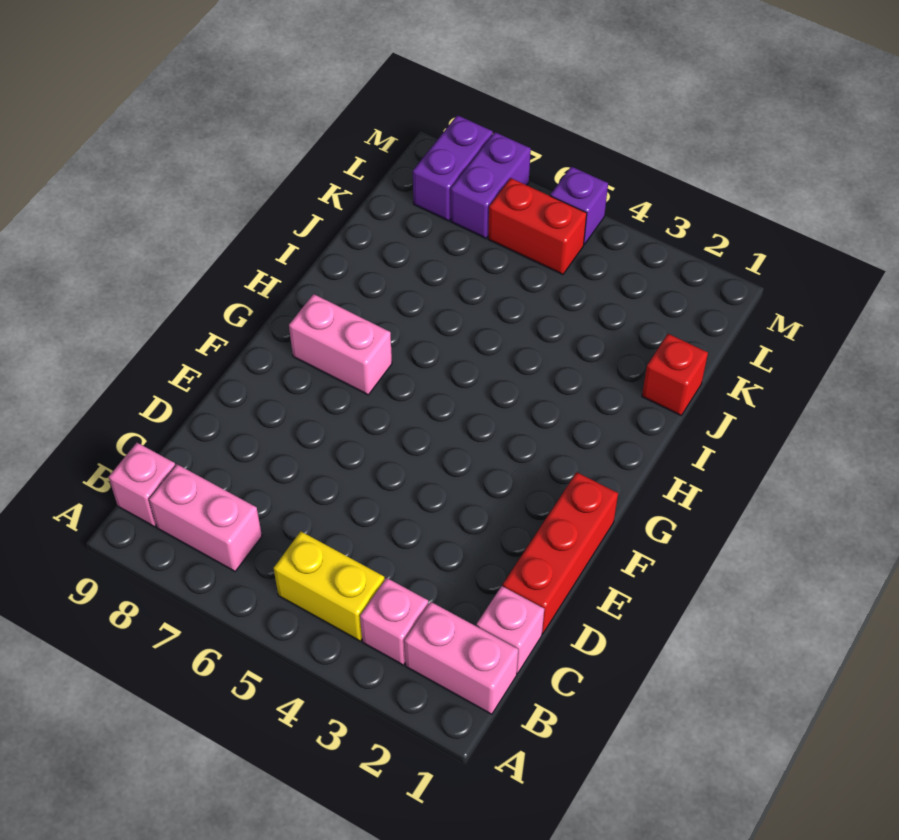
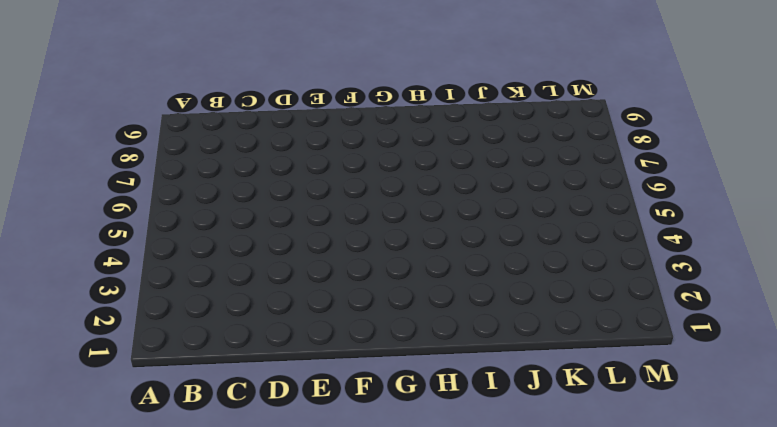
none -> pink 1x2 brick [404,602,518,714]
none -> pink 1x1 brick [360,578,428,665]
none -> yellow 1x2 brick [274,531,385,641]

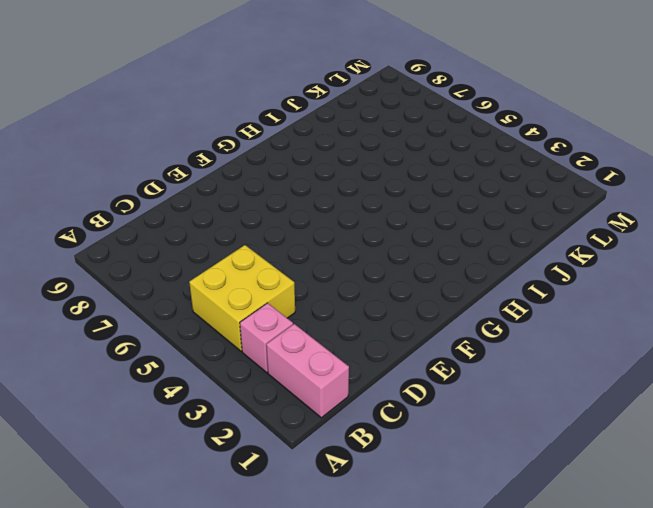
yellow 2x2 brick [189,245,295,351] -> yellow 1x2 brick [274,531,385,641]
none -> pink 1x2 brick [149,464,262,571]
none -> pink 1x1 brick [109,443,175,527]
none -> pink 1x1 brick [476,586,544,673]

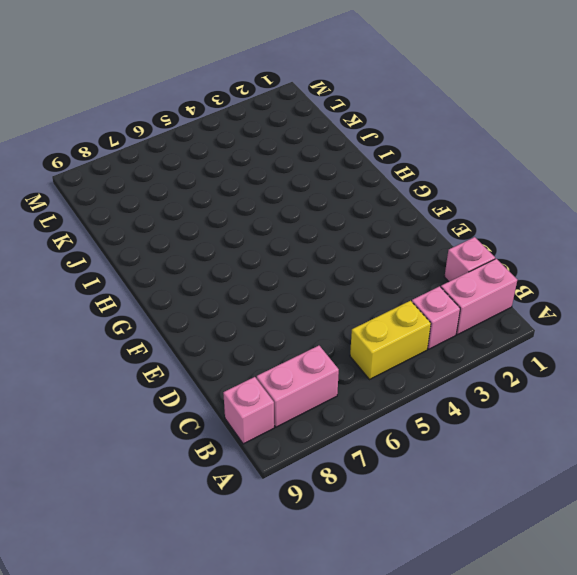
none -> red 1x3 brick [503,472,618,634]
none -> pink 1x2 brick [289,294,392,395]
none -> red 1x1 brick [642,334,708,415]

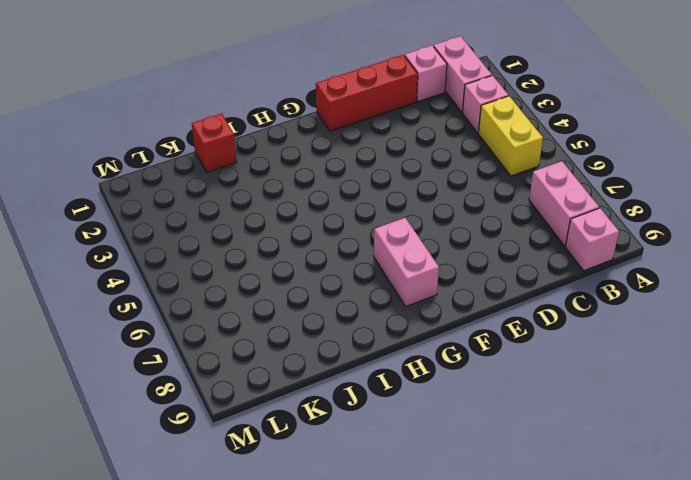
none -> red 1x2 brick [488,178,587,275]
none -> purple 1x2 brick [451,132,531,238]
none -> purple 1x2 brick [413,115,493,221]

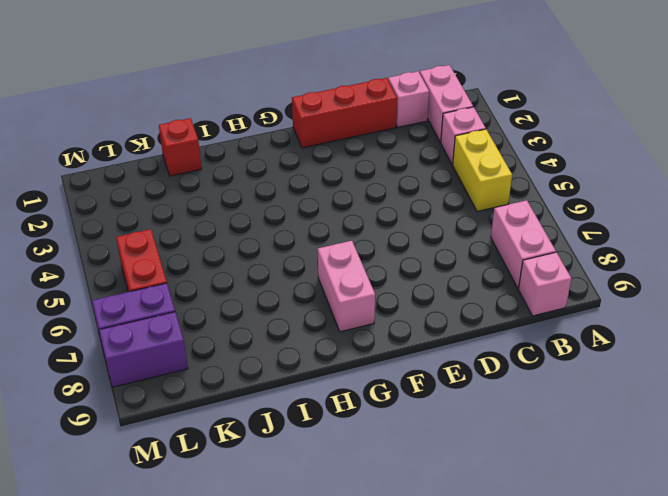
none -> purple 1x1 brick [550,167,608,244]

